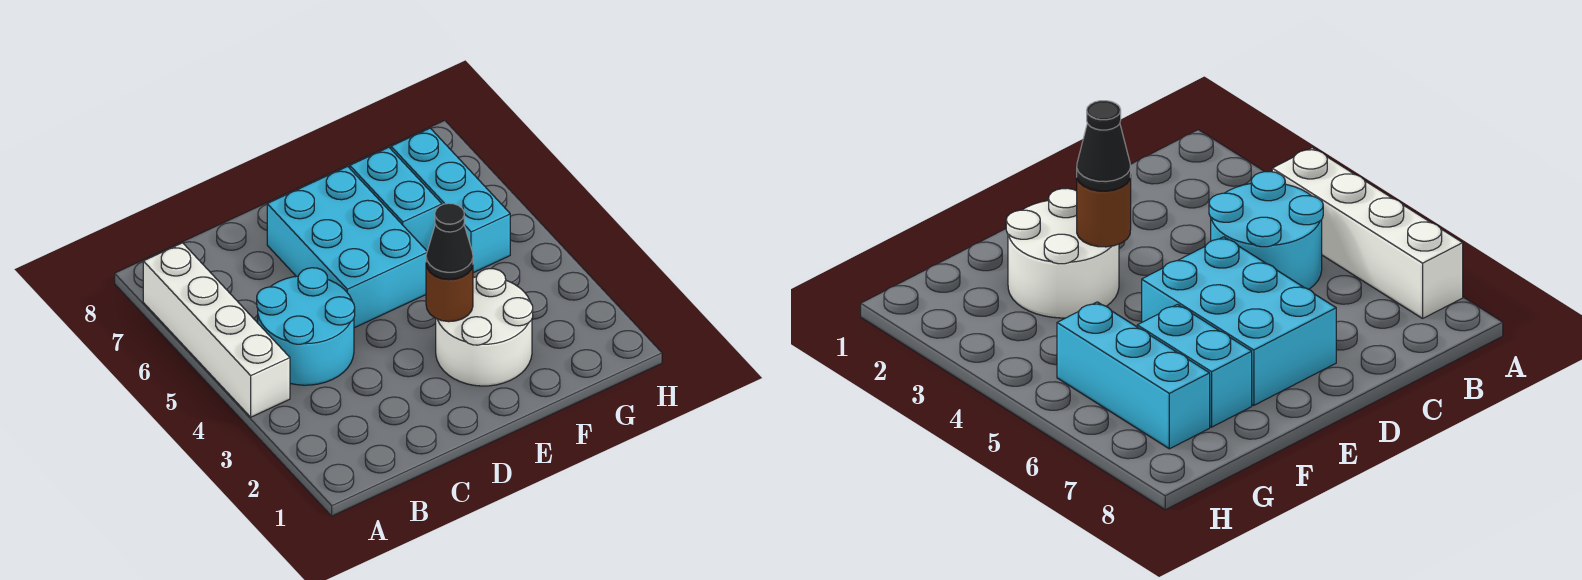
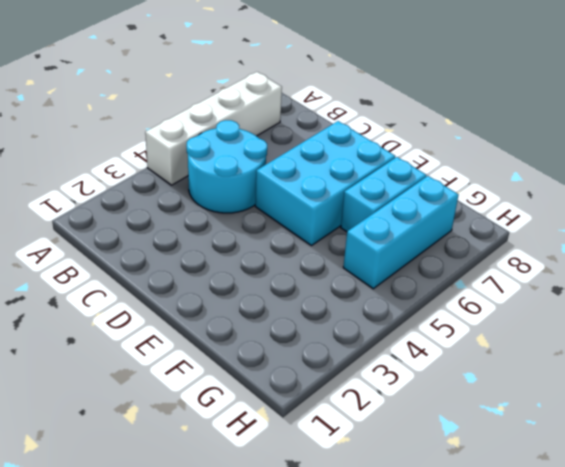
none -> white 2x2 round brick [436,269,533,386]
none -> brown 1x1 round brick [426,265,473,322]

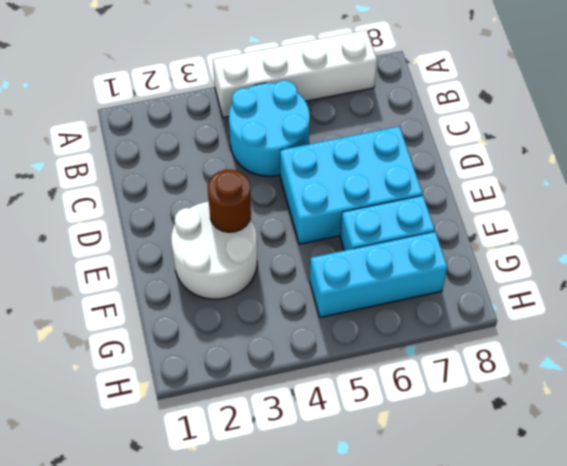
none -> black 1x1 cone [426,203,473,279]

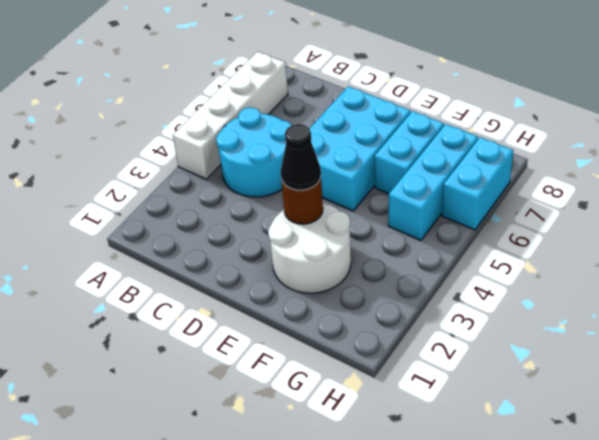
cyan 1x2 brick [442,137,513,230] -> none

